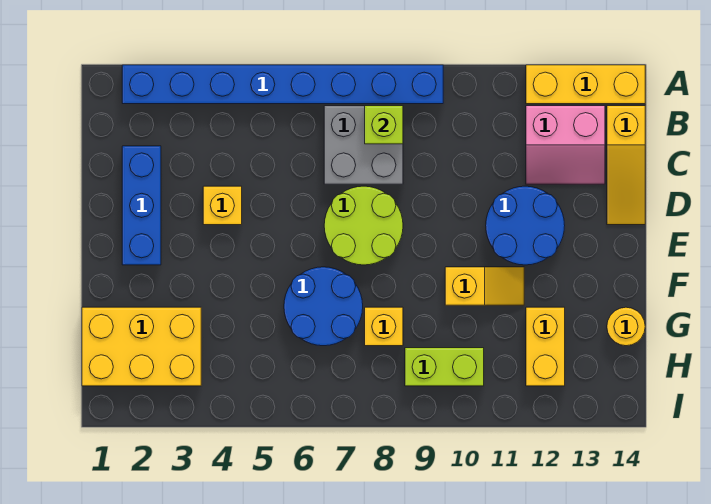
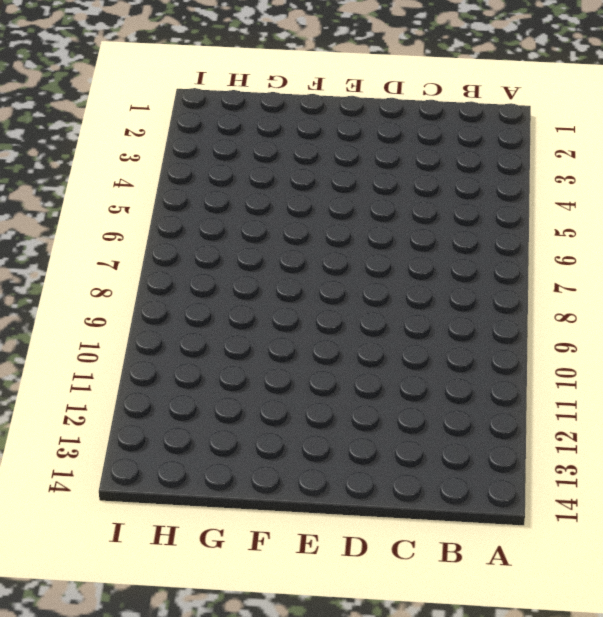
none -> blue 1x8 brick [122,65,443,104]
none -> yellow 1x3 brick [526,65,645,104]
none -> grey 2x2 brick [324,106,403,184]

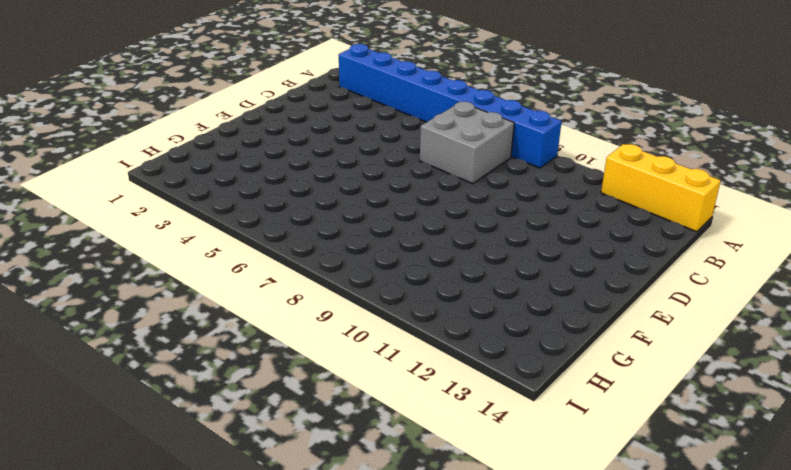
none -> pink 2x2 slope [526,106,605,184]
none -> yellow 1x3 slope [607,106,645,225]
none -> blue 1x3 brick [122,146,161,265]

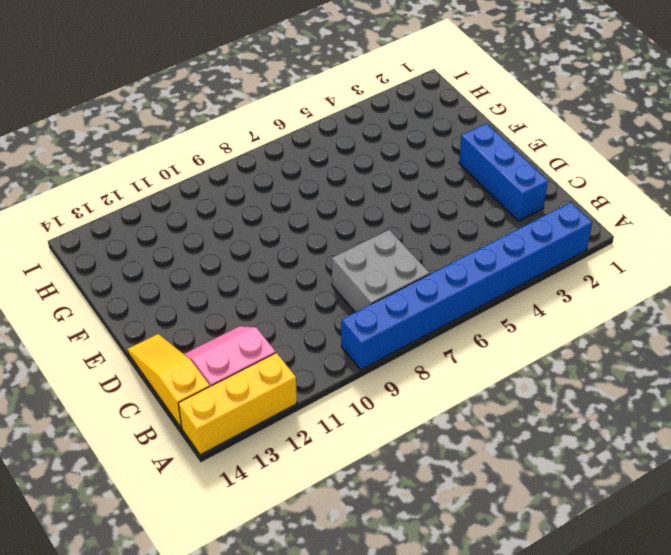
none -> yellow 1x1 brick [203,186,242,225]
none -> lime 2x2 round brick [324,186,403,265]
none -> blue 2x2 round brick [486,186,565,265]

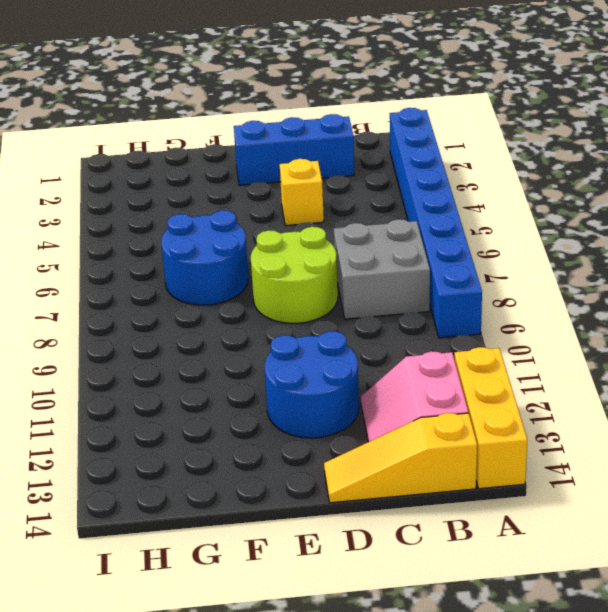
none -> yellow 1x2 slope [445,267,524,305]
none -> yellow 2x3 brick [82,307,201,386]
none -> yellow 1x1 brick [365,307,403,346]

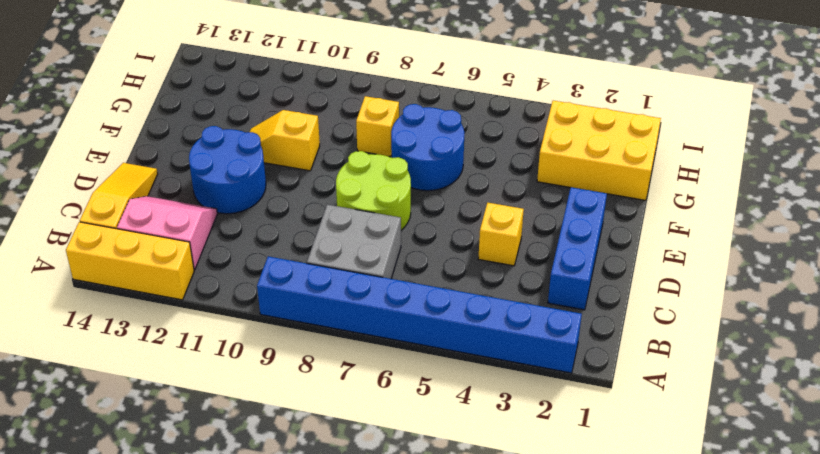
none -> yellow 1x2 brick [526,307,565,386]
none -> yellow 1x1 round brick [607,307,645,346]
none -> lime 1x2 brick [405,348,484,386]

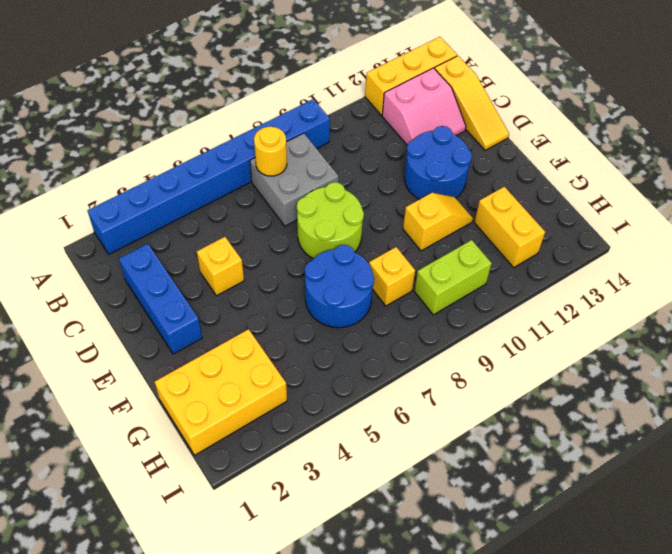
yellow 1x1 round brick [254,127,287,176] -> yellow 1x1 round brick moved to [607,307,645,346]
none -> lime 1x1 brick [365,106,403,144]

